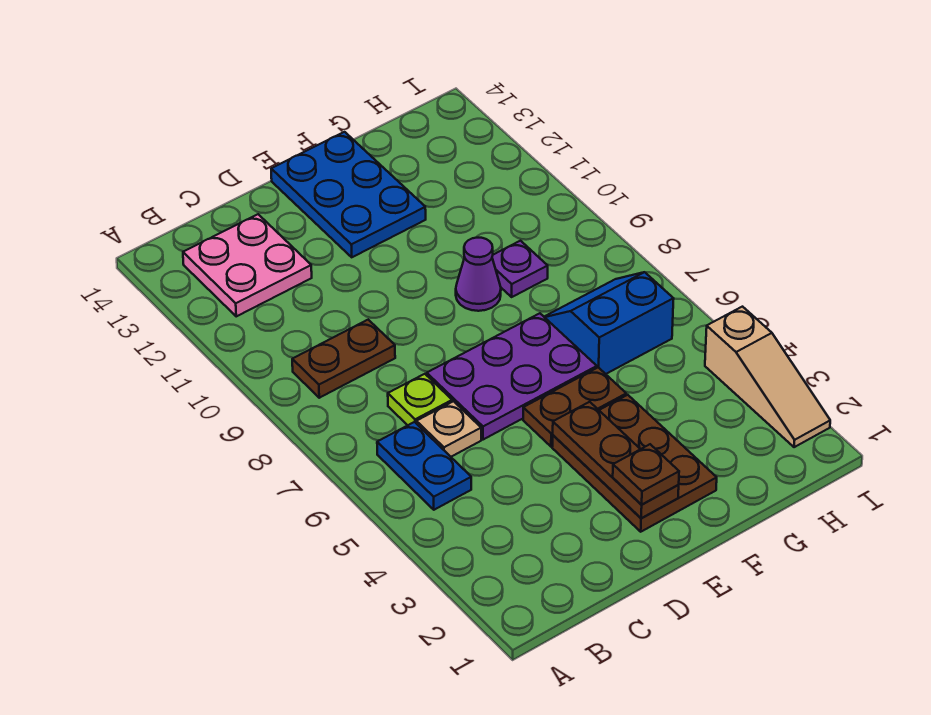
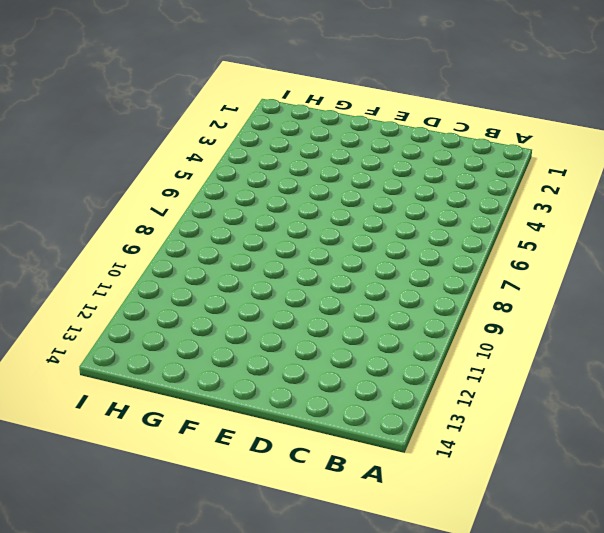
none -> blue 1x2 plate [377,422,471,510]
none -> brown 1x2 plate [292,320,395,398]
none -> pink 2x2 plate [183,214,312,316]

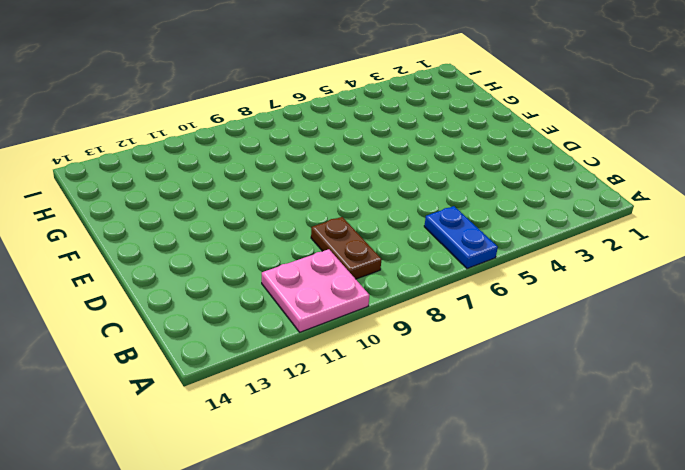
blue 1x2 plate [424,206,498,269] -> blue 1x2 plate turned to [377,422,471,510]
pink 2x2 plate [262,249,369,332] -> pink 2x2 plate moved to [183,214,312,316]
none -> tan 1x1 plate [416,401,481,457]
none -> lime 1x1 plate [388,374,452,425]
none -> purple 2x3 plate [427,313,597,440]

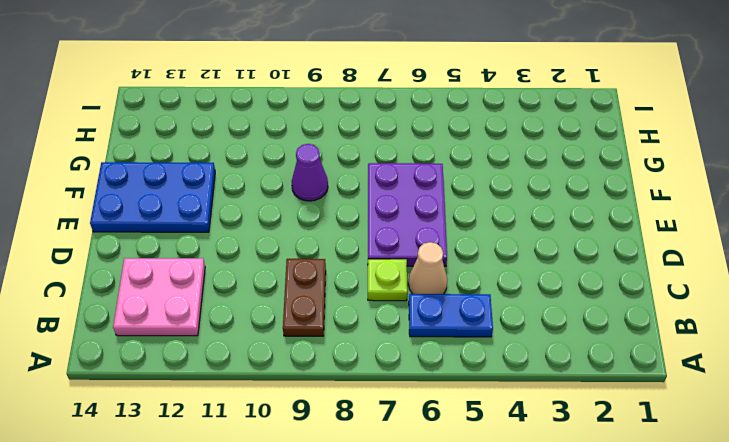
tan 1x1 cone [408,242,447,294] -> tan 1x1 plate [416,401,481,457]
none -> brown 2x3 plate [552,395,717,532]
none -> brown 1x2 plate [523,367,626,447]
none -> blue 2x2 slope [544,272,674,374]

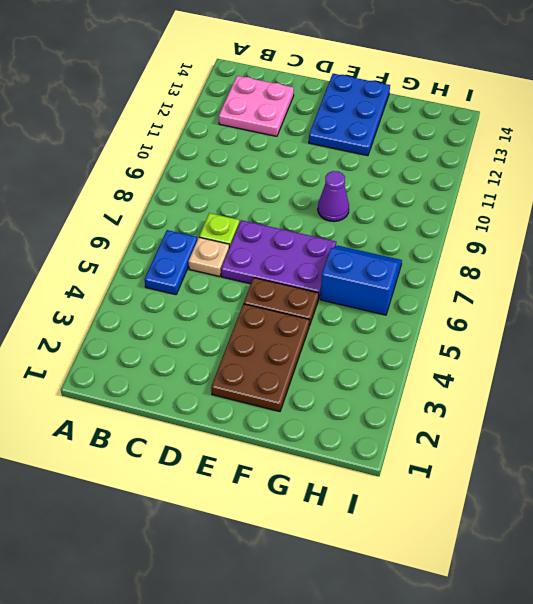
none -> brown 1x2 plate [292,320,395,398]
none -> purple 1x1 plate [492,241,548,297]
none -> tan 1x3 slope [705,307,830,447]

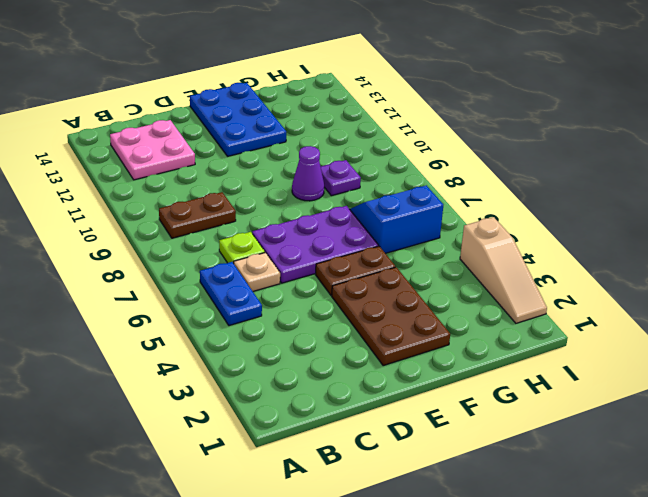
none -> brown 1x3 plate [553,402,679,518]
none -> brown 1x1 plate [613,444,679,505]

